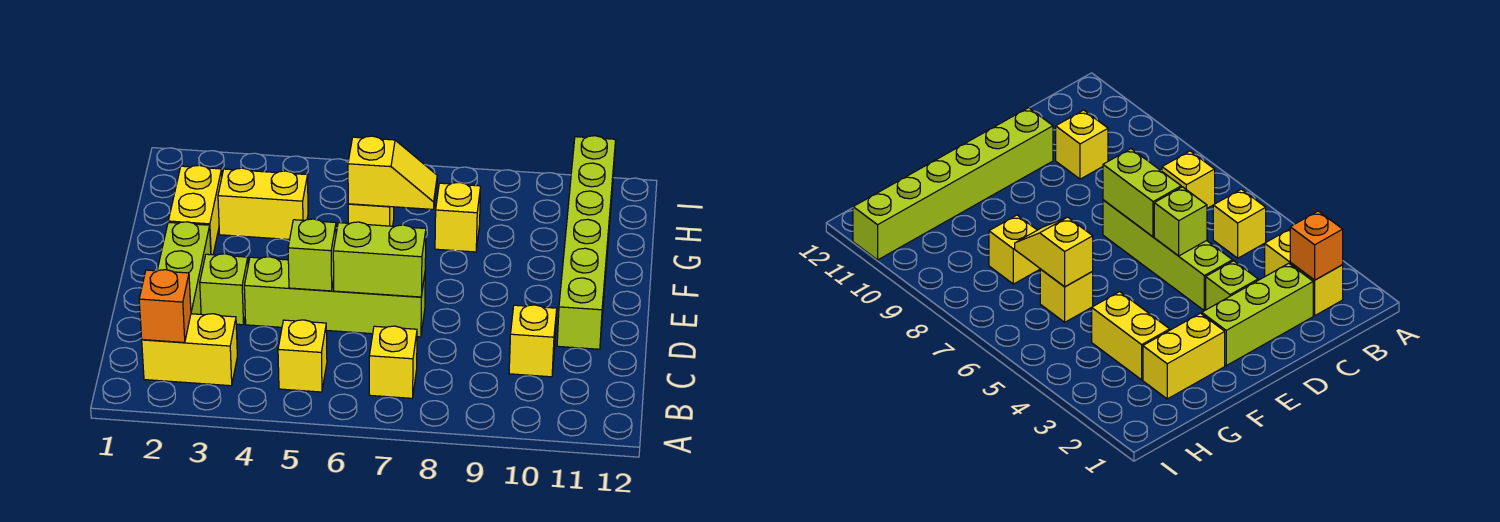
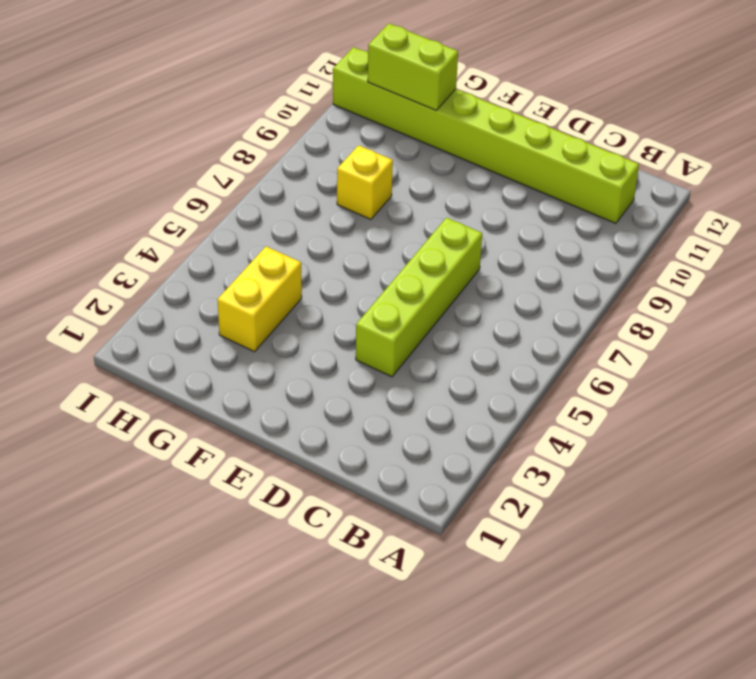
lime 1x8 brick [333,47,639,223] -> lime 1x6 brick [557,136,616,349]
lime 1x2 brick [368,23,458,110] -> lime 1x2 brick turned to [333,222,426,297]
none -> yellow 1x2 brick [142,314,237,386]
none -> yellow 1x1 brick [278,320,327,392]
none -> yellow 1x1 brick [369,326,417,398]

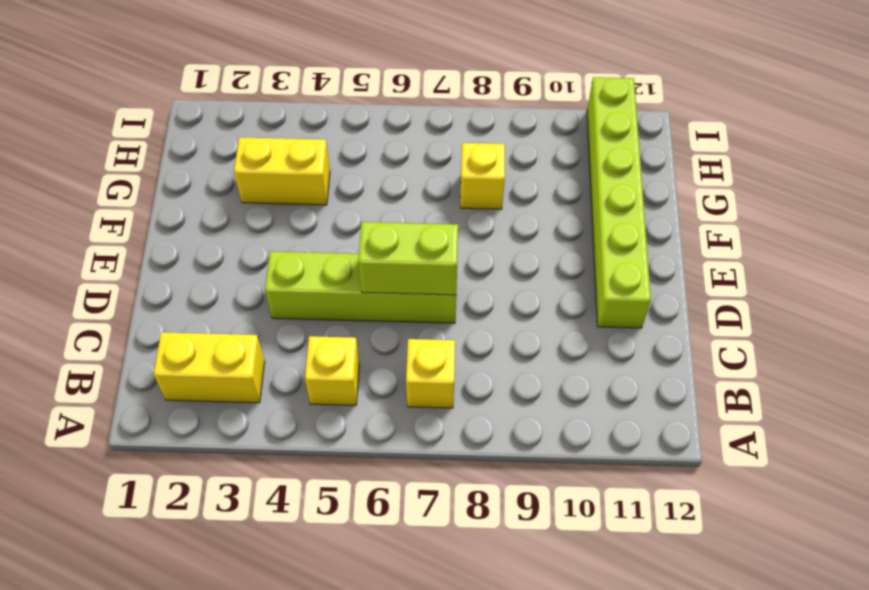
none -> lime 1x3 brick [157,222,211,314]
none -> yellow 1x1 brick [509,305,557,377]
none -> lime 1x1 brick [200,254,248,325]

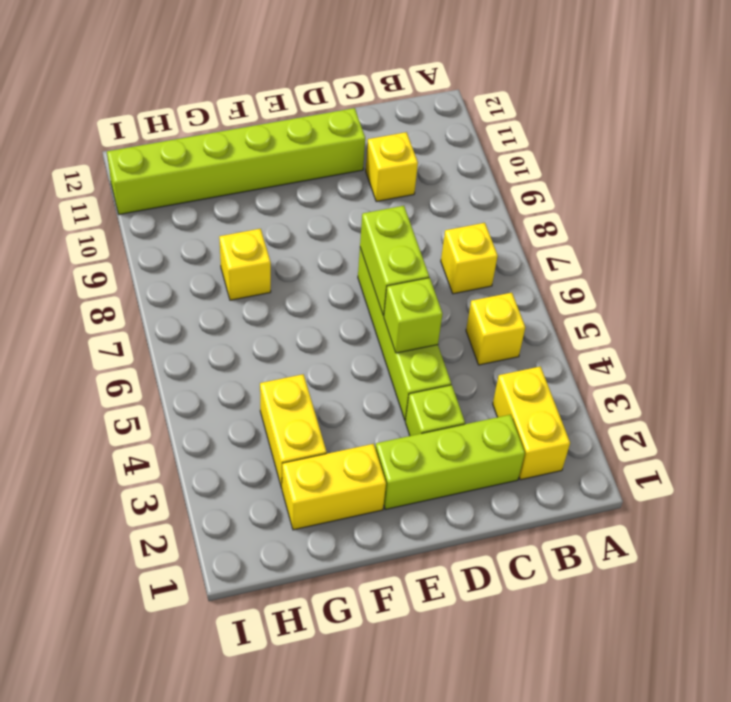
none -> yellow 1x1 brick [348,204,394,226]
none -> orange 1x1 brick [139,270,191,343]
none -> yellow 1x2 slope [348,136,437,209]

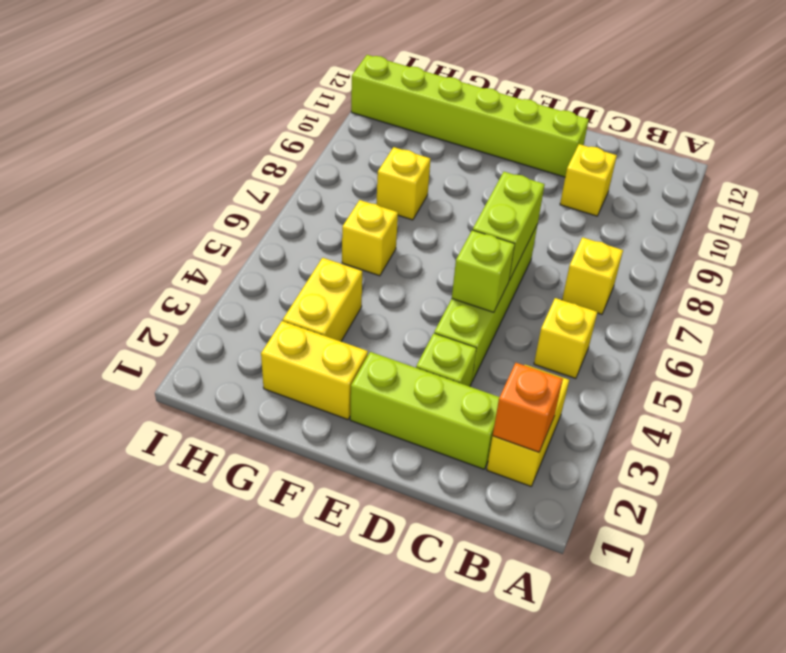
none -> yellow 1x2 slope [348,136,437,209]

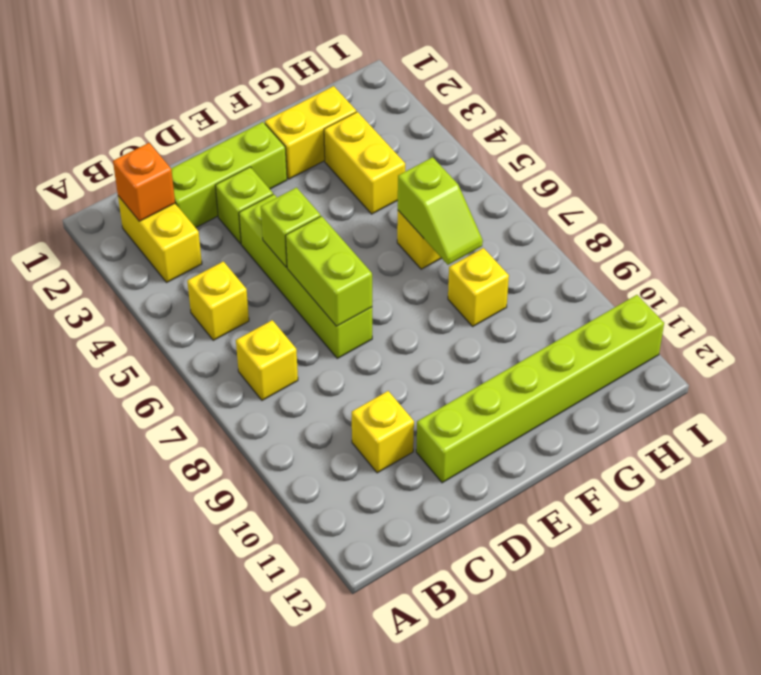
lime 1x2 slope [398,157,483,265] -> yellow 1x2 slope [348,136,437,209]

